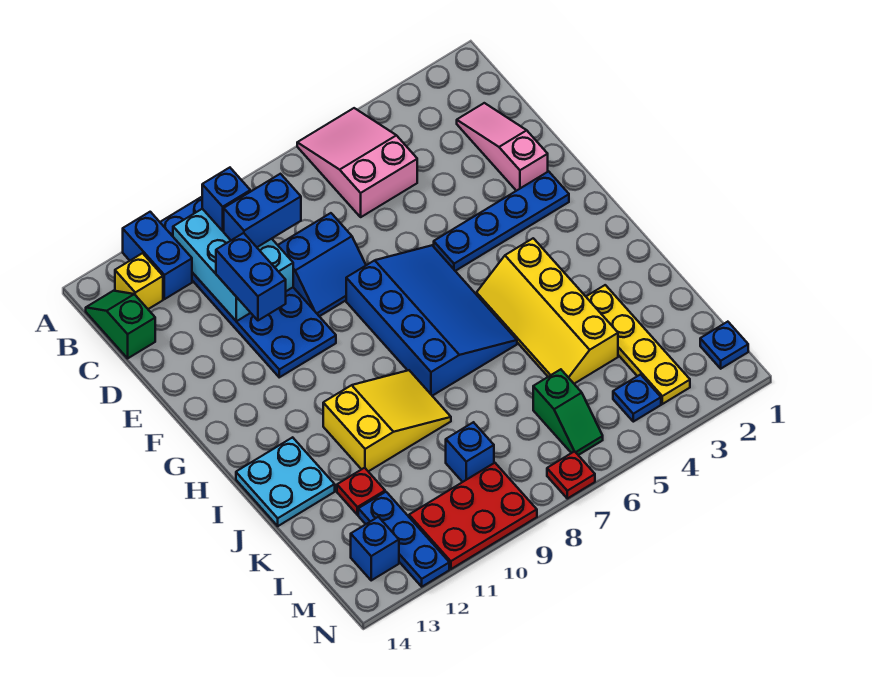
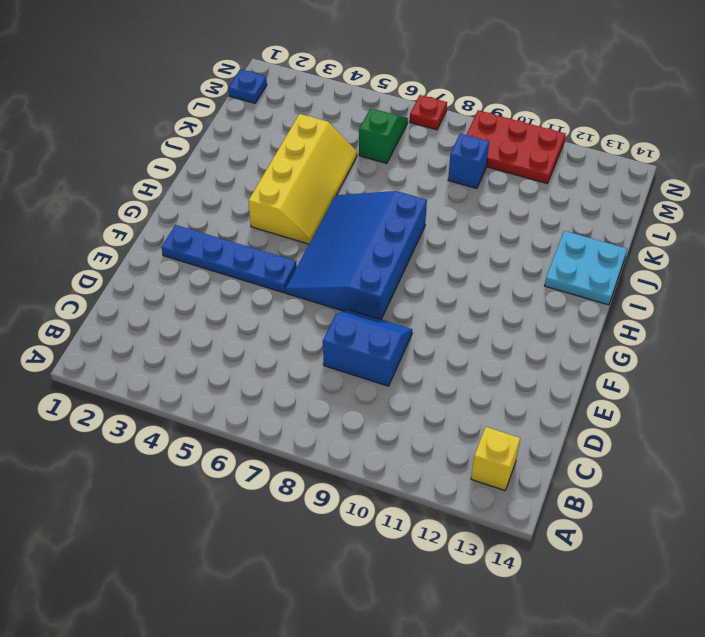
none -> pink 2x3 slope [297,108,417,217]
none -> blue 2x6 plate [160,197,336,377]
none -> blue 1x2 brick [123,212,192,299]

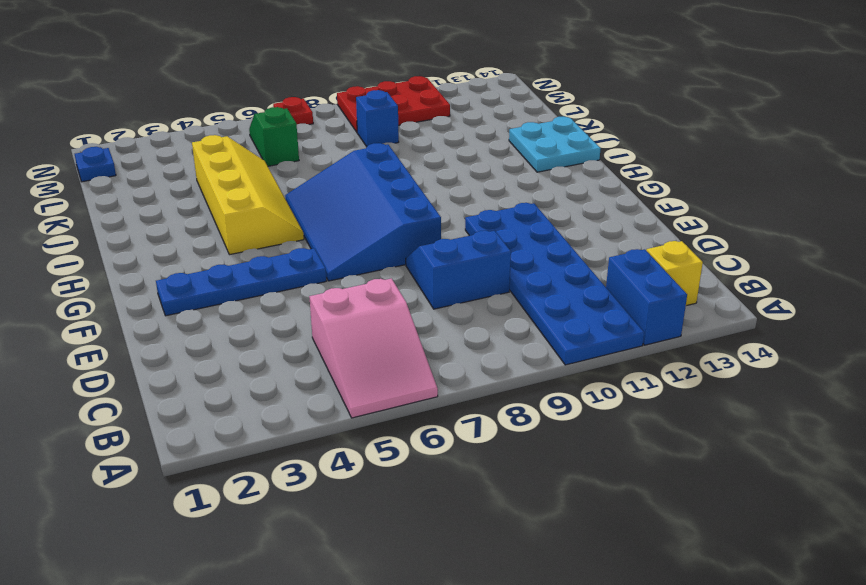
none -> green 1x2 slope [86,291,155,358]
none -> pink 1x3 slope [457,103,548,191]
none -> yellow 2x3 slope [323,370,451,471]

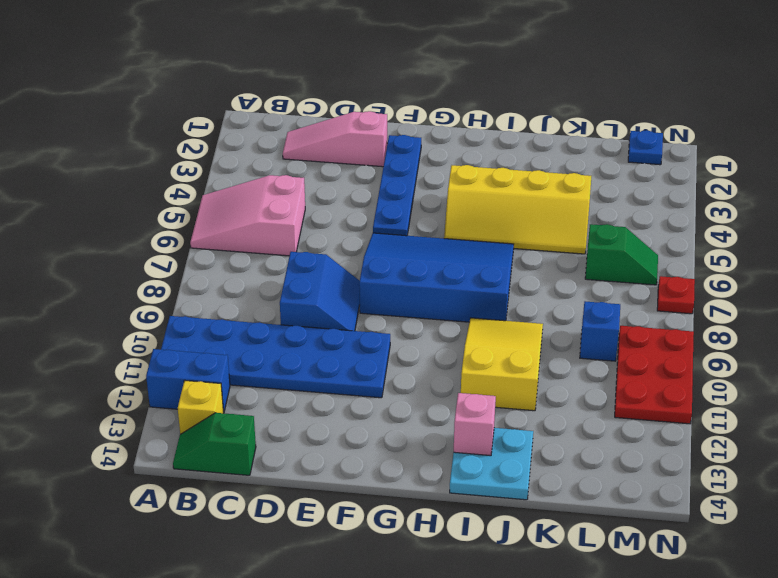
pink 1x1 brick [454,393,496,456] -> none
none -> yellow 1x4 plate [586,285,690,404]
none -> red 1x1 plate [337,468,385,515]
none -> blue 1x3 plate [358,492,449,587]

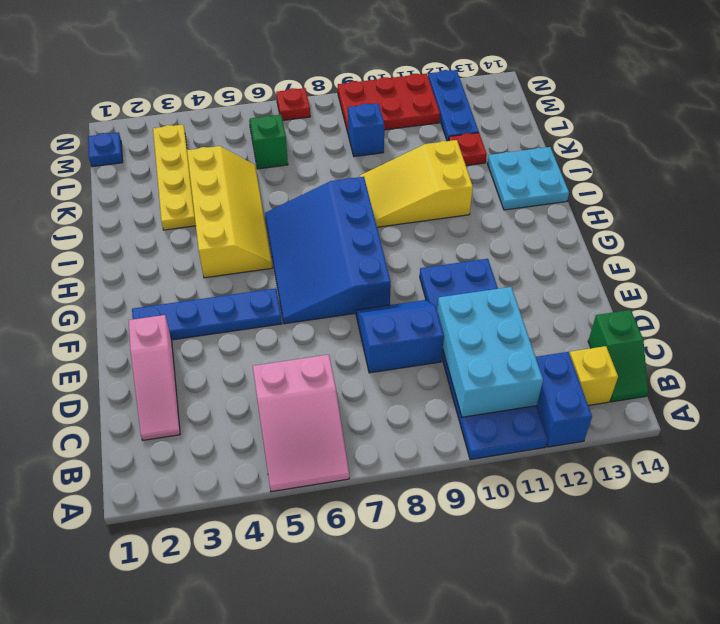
none -> blue 1x1 plate [613,375,661,422]
none -> blue 1x1 brick [351,517,399,580]
none -> blue 1x1 brick [202,168,250,231]

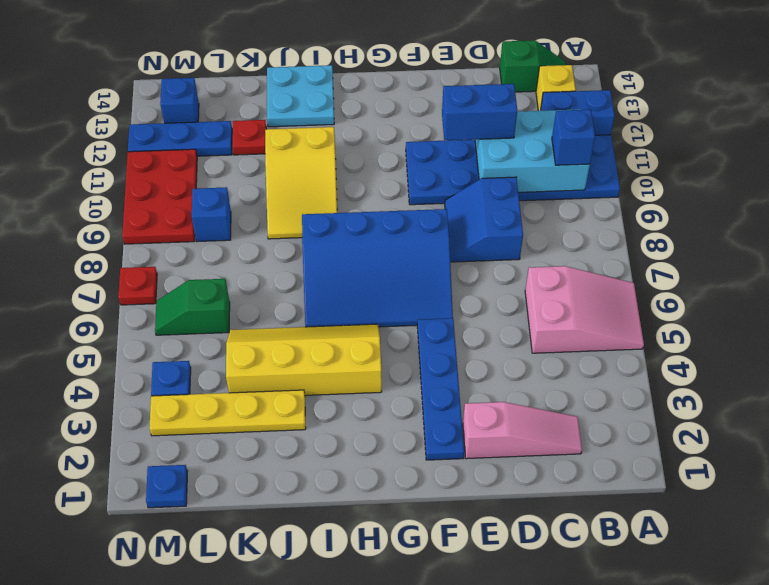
none -> blue 1x2 brick [224,174,301,247]

